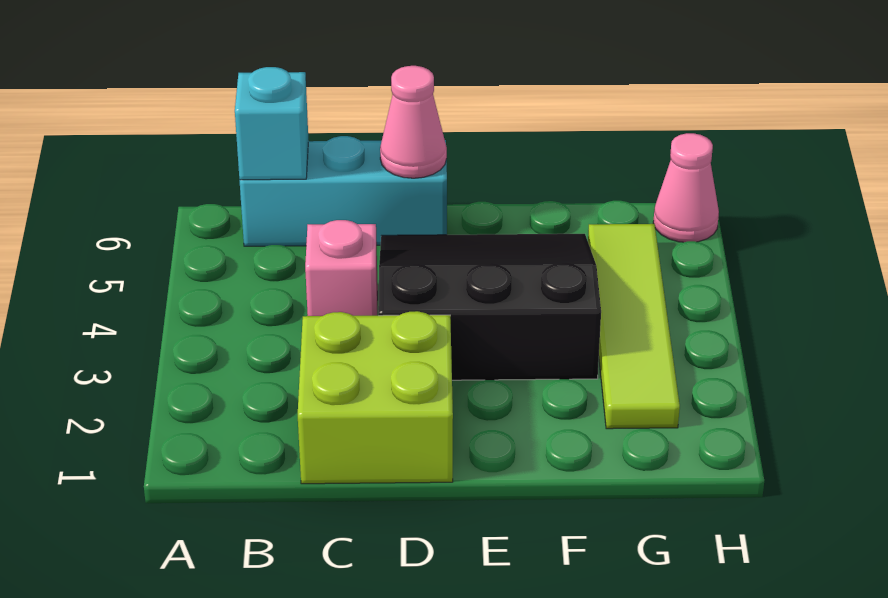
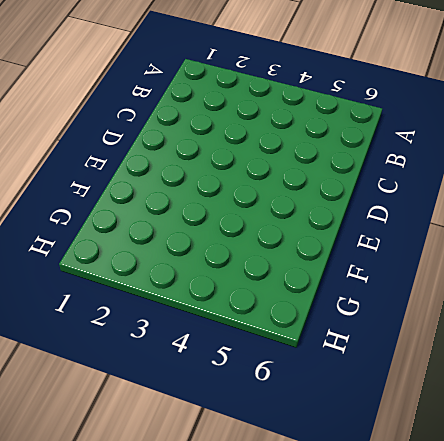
none -> cyan 1x3 brick [240,136,447,246]
none -> lime 2x2 brick [298,311,453,484]

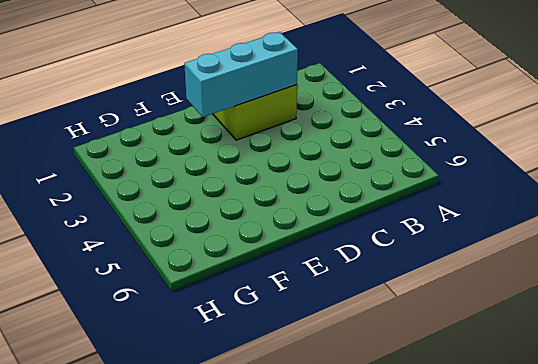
cyan 1x3 brick [184,32,298,117] -> cyan 1x3 brick moved to [240,136,447,246]
none -> pink 1x1 brick [305,220,378,316]
none -> black 3x3 slope [378,234,601,380]

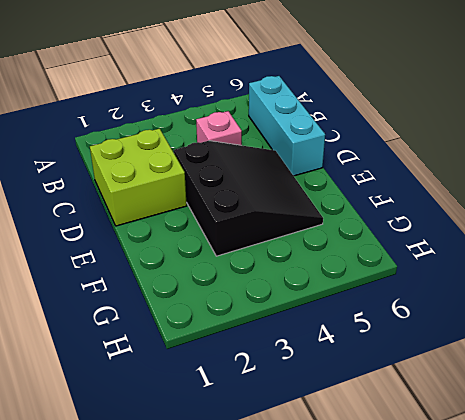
none -> lime 1x4 tile [588,224,680,429]
none -> pink 1x1 cone [653,133,719,242]

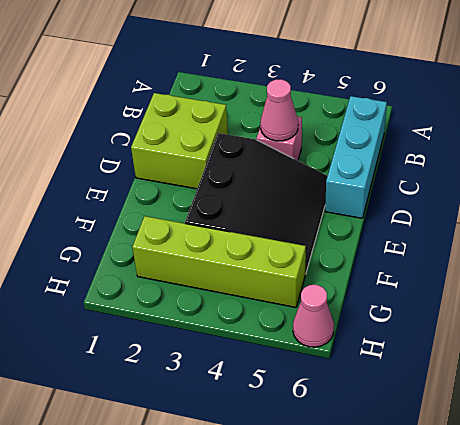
pink 1x1 cone [260,79,298,141] -> pink 1x1 cone moved to [380,66,447,178]
lime 1x4 brick [132,216,306,307] -> lime 1x4 tile [588,224,680,429]
none -> cyan 1x1 brick [235,67,309,180]

